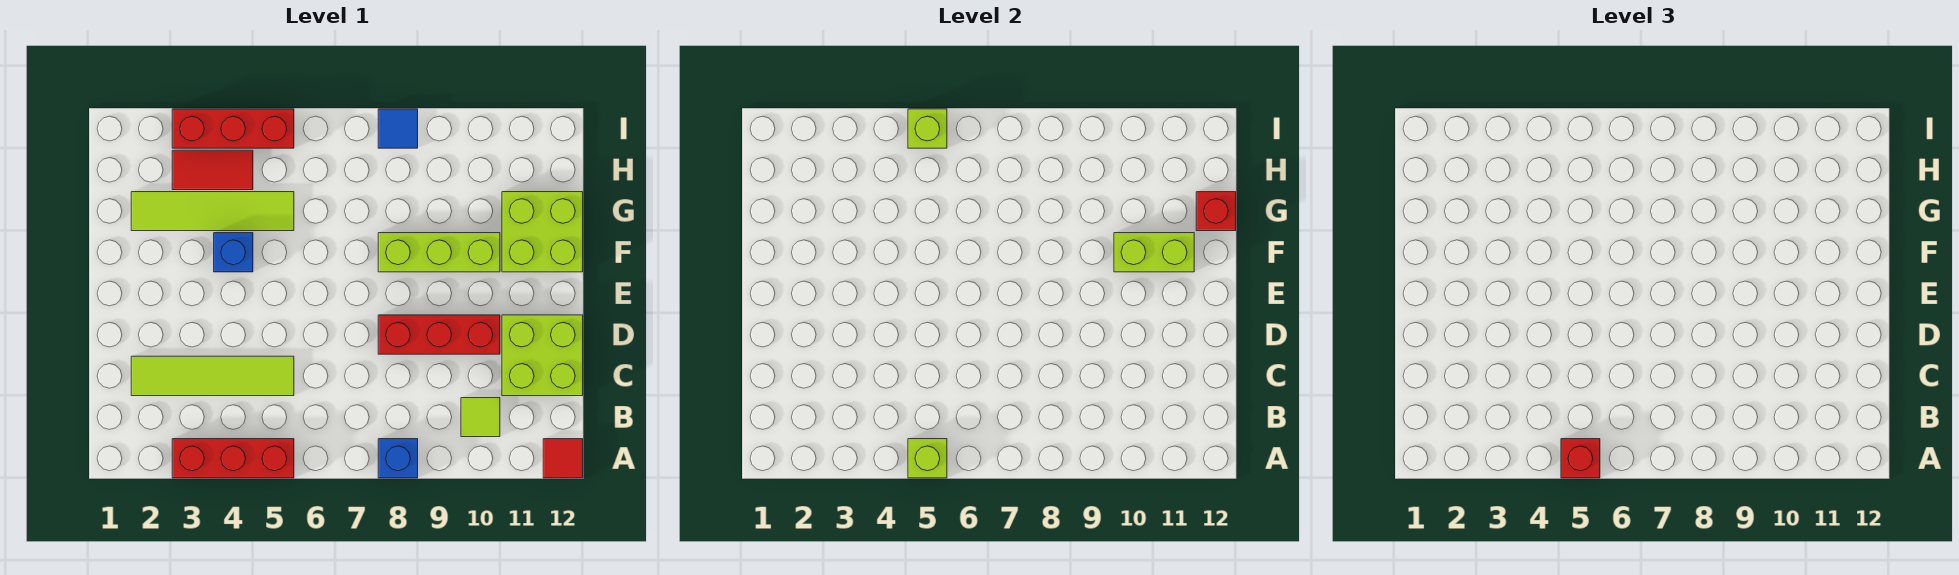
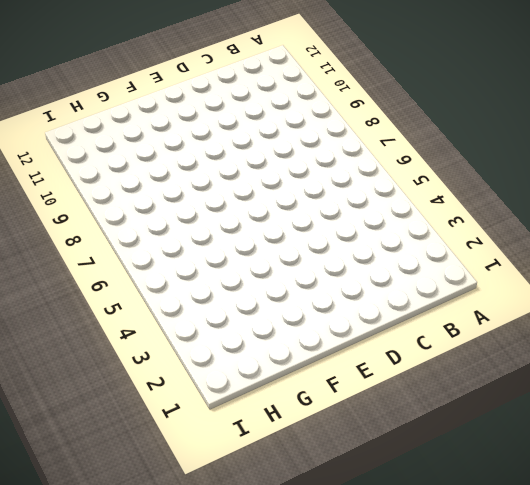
none -> red 1x3 brick [172,439,294,478]
none -> blue 1x1 brick [378,439,418,478]
none -> red 1x1 tile [543,439,583,478]

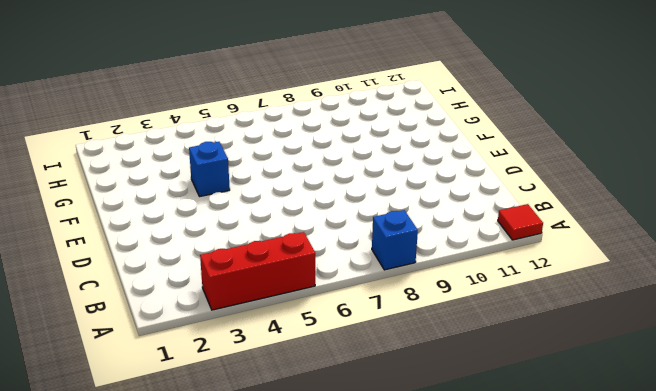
none -> lime 1x1 tile [461,398,500,437]
none -> lime 1x4 tile [131,356,294,396]
none -> lime 2x2 brick [502,315,583,396]

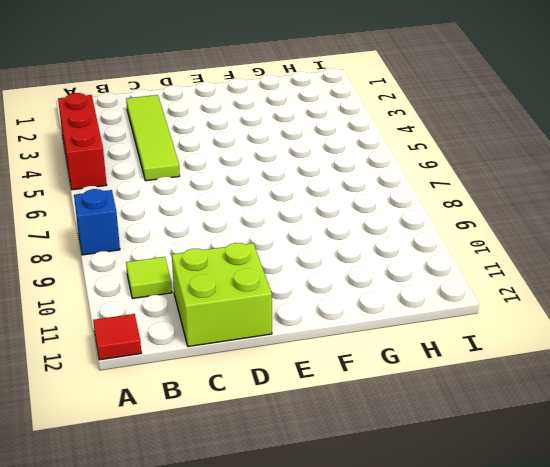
none -> red 1x3 brick [378,315,500,354]
none -> blue 1x1 brick [214,233,253,272]
none -> lime 1x3 brick [378,233,500,272]

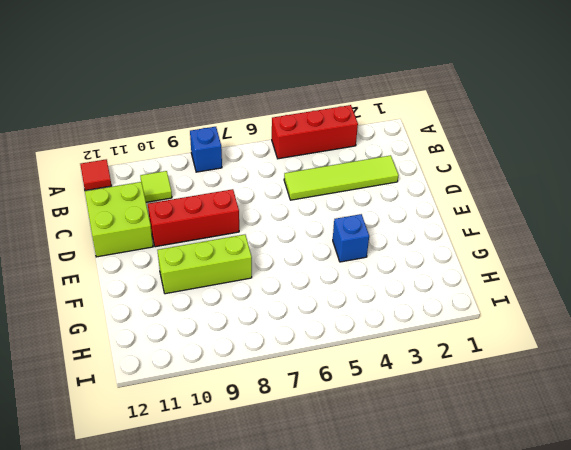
none -> lime 2x2 brick [502,192,583,272]
none -> lime 1x4 tile [131,192,294,231]
none -> red 1x2 tile [172,150,253,190]

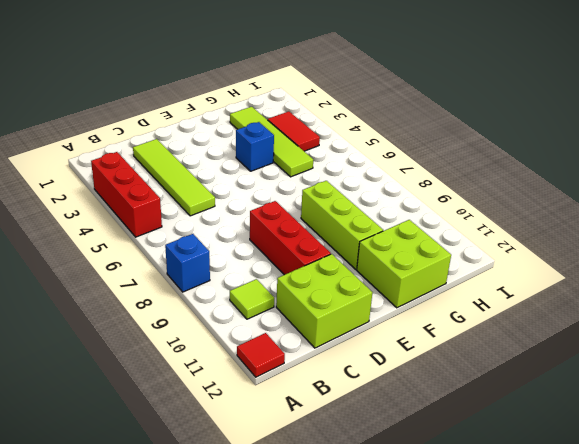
none -> red 1x3 brick [172,109,294,148]
none -> blue 1x1 tile [378,109,418,148]
none -> lime 1x1 brick [908,439,947,478]

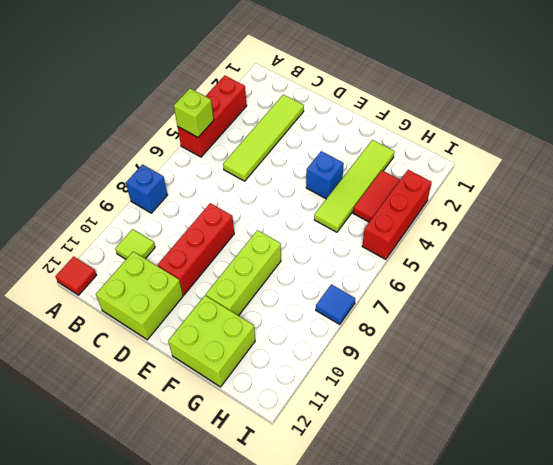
none -> lime 1x2 brick [1114,233,1194,272]
none -> red 1x1 brick [1196,192,1236,231]
none -> lime 1x1 brick [908,109,947,148]

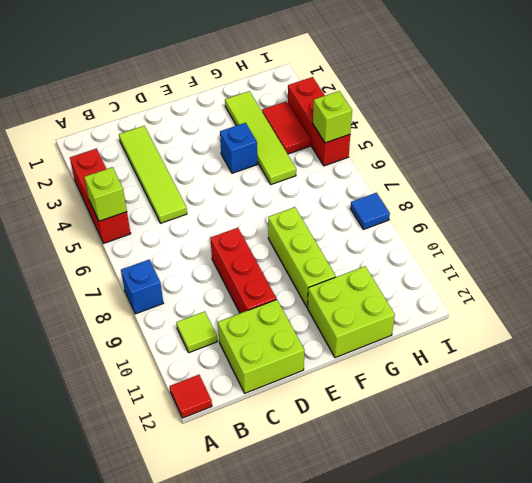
none -> lime 1x2 brick [1114,233,1194,272]
none -> red 1x1 brick [1196,192,1236,231]
none -> red 1x1 brick [1561,439,1600,478]

